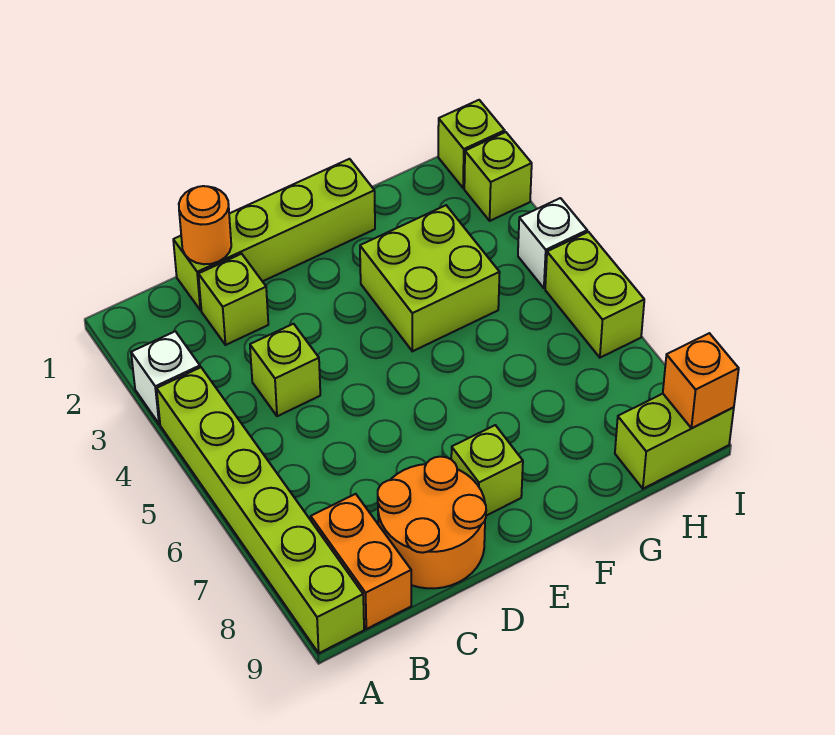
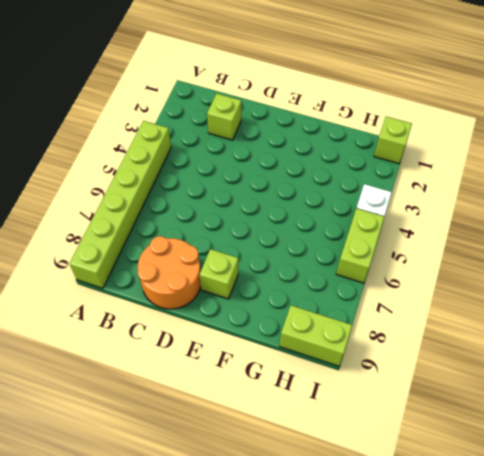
none -> white 1x1 brick [131,331,200,424]
none -> orange 1x2 brick [311,494,411,629]
none -> lime 1x4 brick [173,159,375,310]

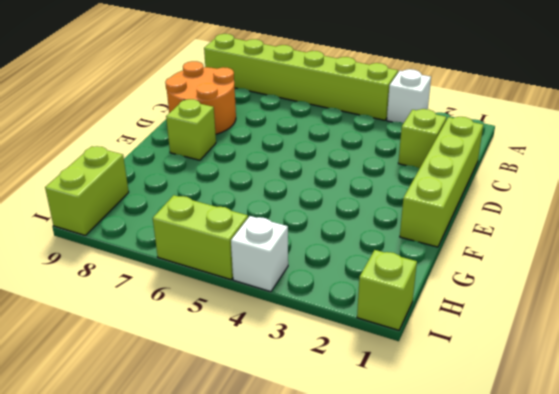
none -> orange 1x2 brick [311,494,411,629]
none -> lime 1x1 brick [250,324,320,416]
none -> lime 2x2 brick [360,205,500,351]

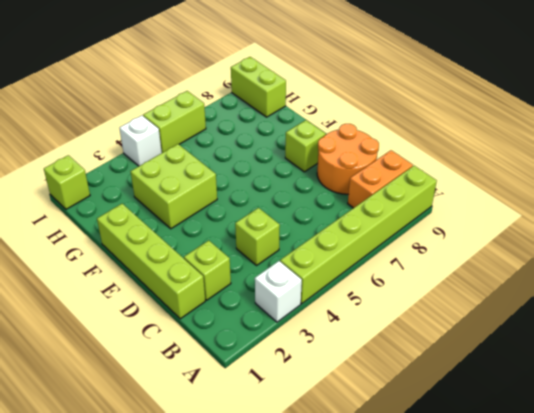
none -> lime 1x1 brick [464,132,532,221]
none -> orange 1x1 round brick [179,186,231,264]
none -> orange 1x1 brick [663,333,739,428]

